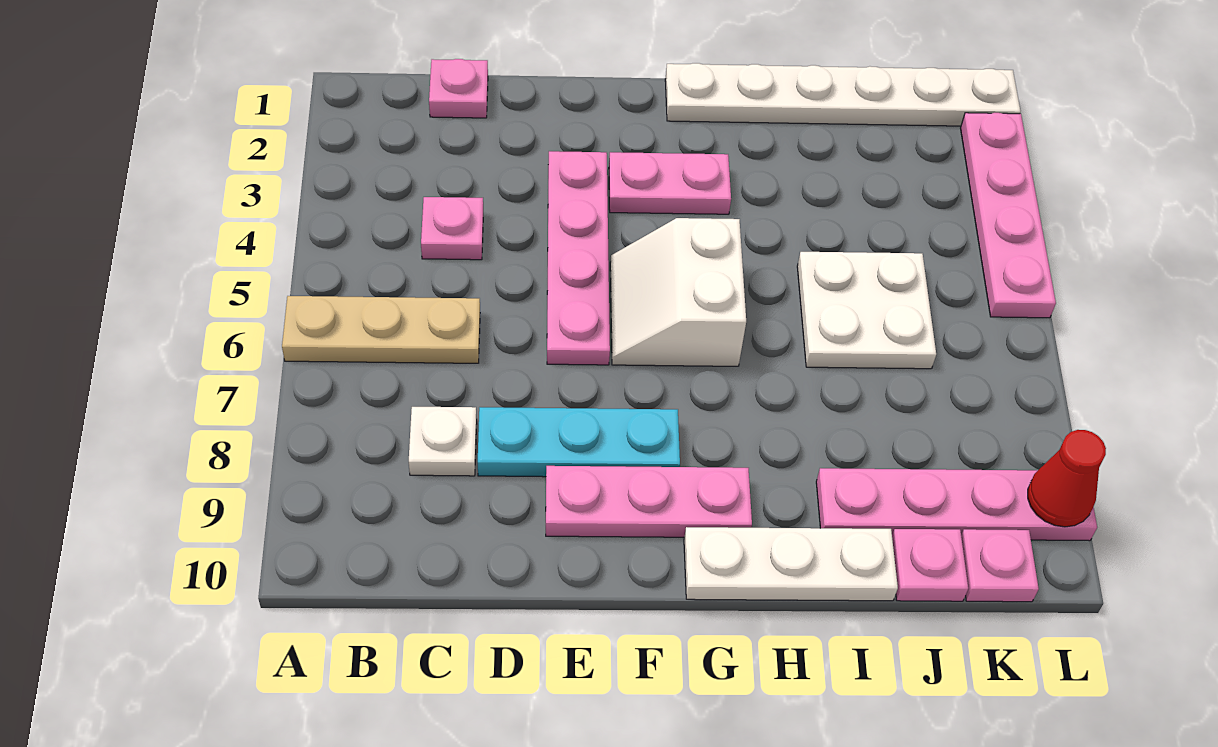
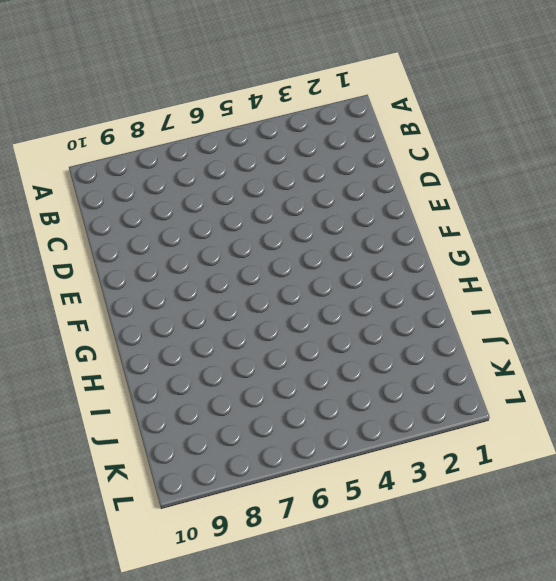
none -> tan 1x3 plate [282,296,480,363]
none -> pink 1x1 plate [429,59,488,118]
none -> pink 1x1 plate [421,197,483,260]

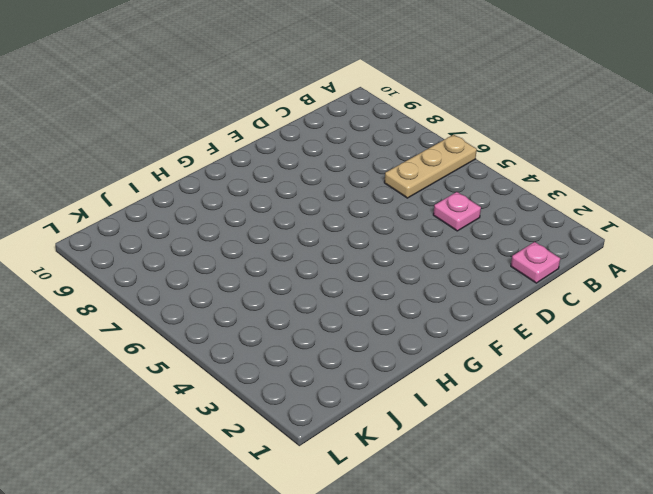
none -> white 1x1 plate [409,407,477,476]
none -> cyan 1x3 plate [478,407,680,477]
none -> pink 1x4 plate [547,151,610,365]

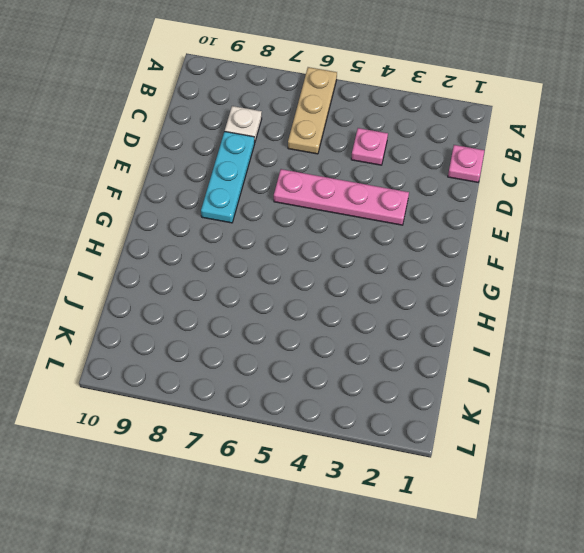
none -> pink 1x3 plate [546,466,752,537]
none -> pink 1x2 plate [609,152,731,214]
none -> white 2x2 slope [610,218,746,366]

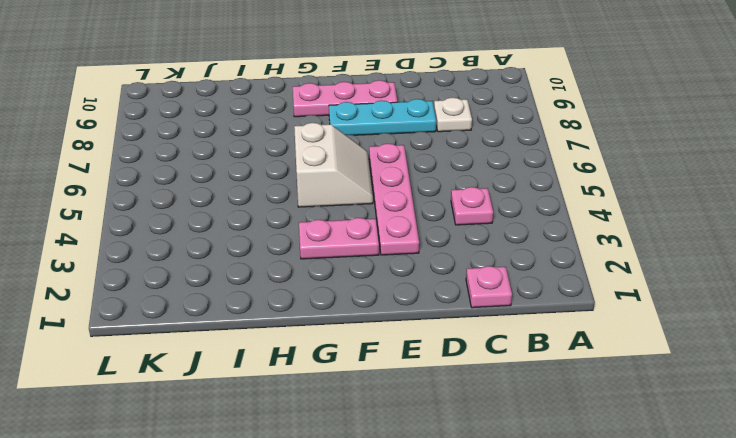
none -> tan 1x3 plate [282,296,480,363]
none -> white 1x6 plate [665,63,1021,126]
none -> white 1x3 plate [684,527,898,601]

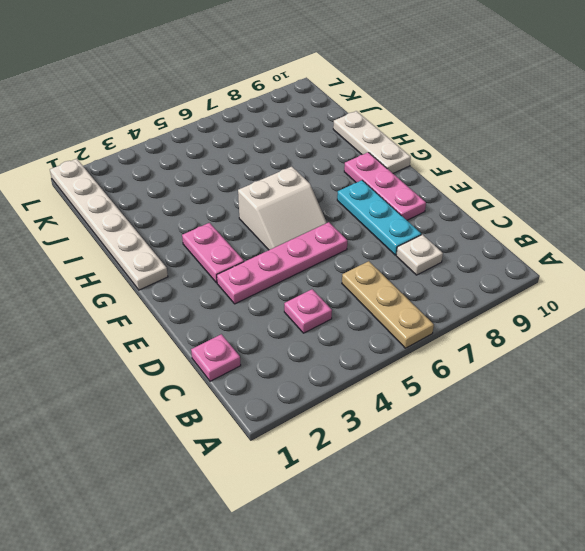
none -> white 2x2 plate [797,252,936,369]
none -> pink 1x4 plate [816,468,1097,541]
none -> pink 1x1 plate [892,529,968,601]

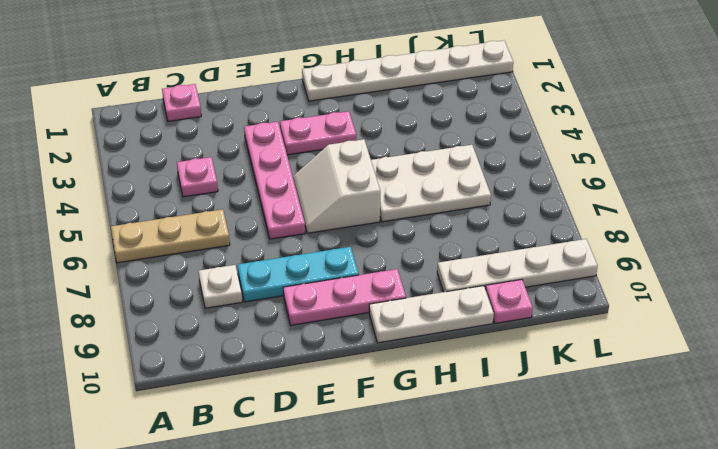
white 2x3 plate [371,145,491,222] -> white 2x2 plate [797,252,936,369]
white 1x4 plate [437,239,598,292] -> pink 1x4 plate [816,468,1097,541]
none -> pink 1x1 plate [961,529,1039,602]
none -> pink 1x4 plate [961,113,1056,318]
none -> red 1x1 cone [1028,430,1106,527]

